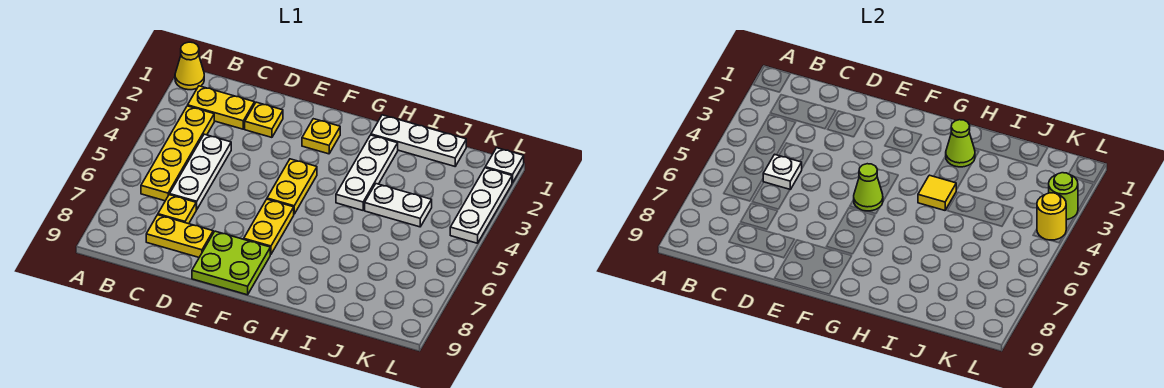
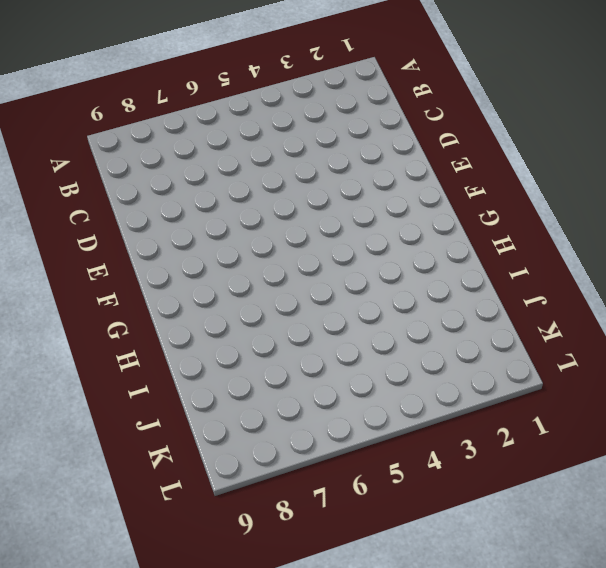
none -> yellow 1x1 cone [175,42,204,90]
none -> yellow 1x2 plate [188,86,255,129]
none -> yellow 1x4 plate [141,106,214,201]

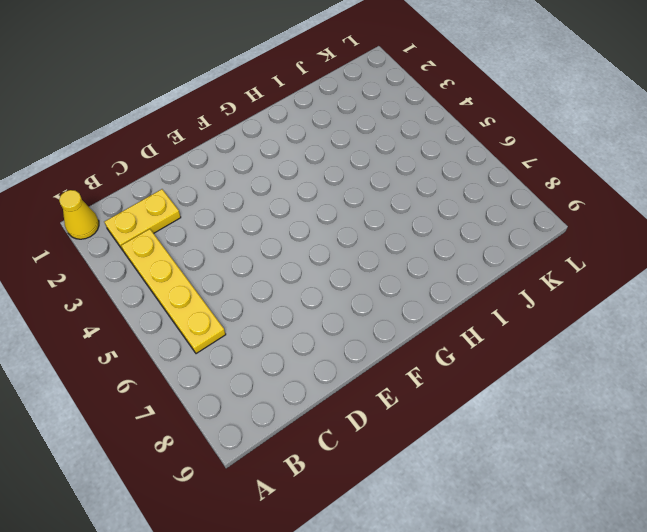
none -> white 1x3 plate [170,134,231,210]
none -> yellow 1x1 plate [158,195,196,224]
none -> yellow 1x2 plate [146,215,213,257]

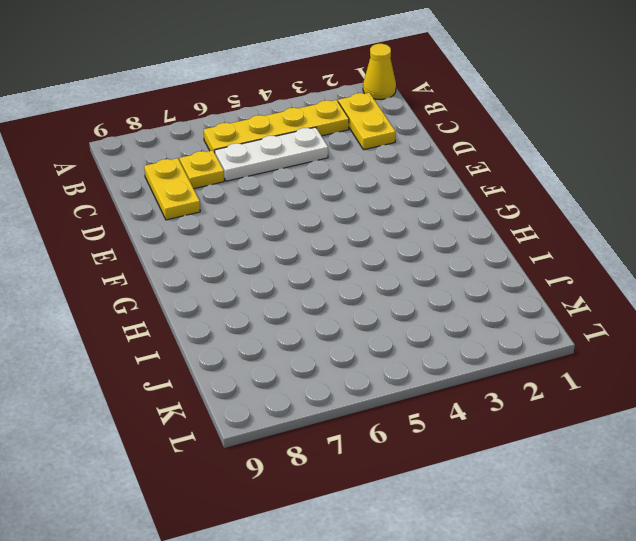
none -> yellow 1x1 plate [245,102,283,137]
none -> lime 2x2 plate [192,231,270,295]
none -> yellow 1x1 plate [302,119,340,154]

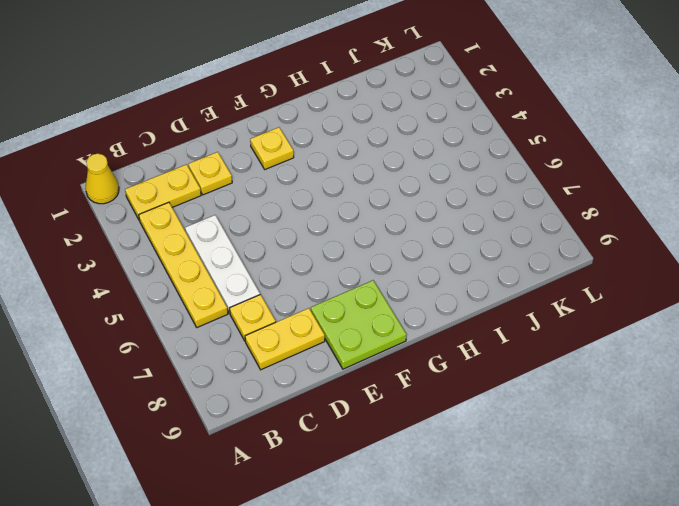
none -> yellow 1x2 plate [267,159,317,214]
none -> yellow 1x2 plate [244,199,294,255]
none -> white 1x3 plate [371,115,466,166]

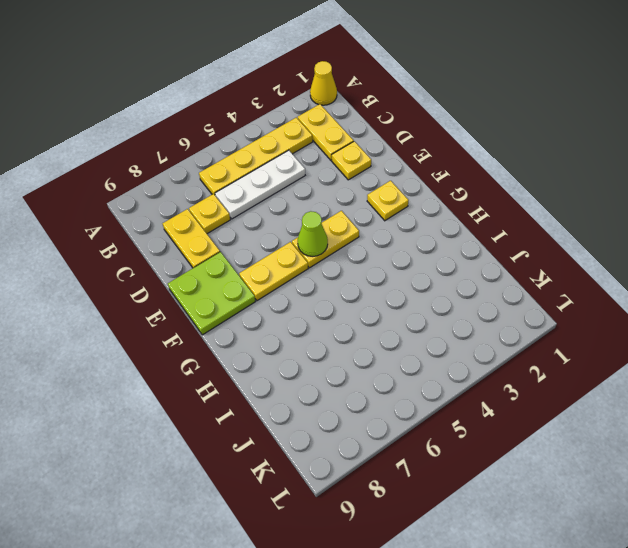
none -> white 1x3 plate [371,115,466,166]
none -> white 1x3 plate [336,135,398,210]
none -> white 1x2 plate [365,184,432,227]

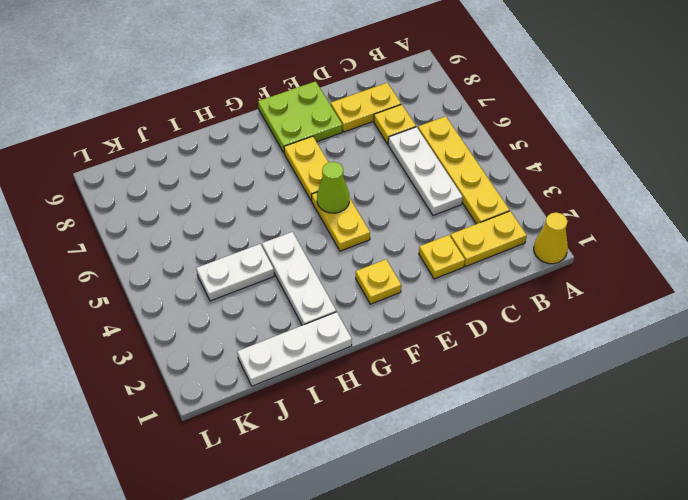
none -> white 1x1 plate [485,148,524,183]
none -> white 1x3 plate [450,168,512,243]
none -> white 1x1 plate [763,154,802,189]

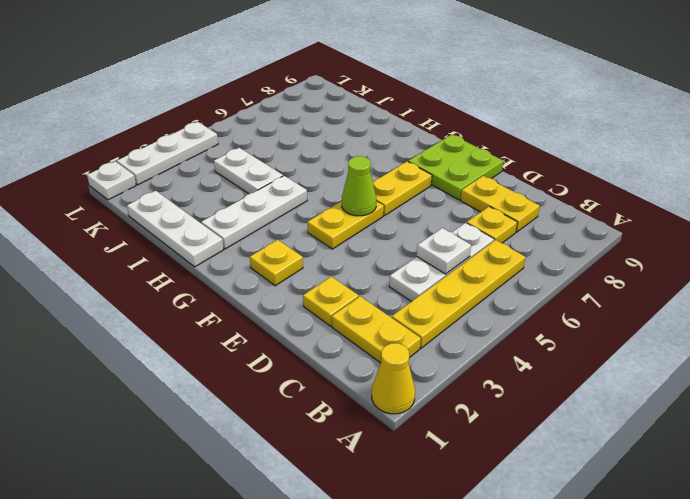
none -> lime 1x1 cone [946,120,975,167]
none -> yellow 1x1 tile [918,175,956,210]
none -> lime 1x1 round brick [1049,173,1078,220]

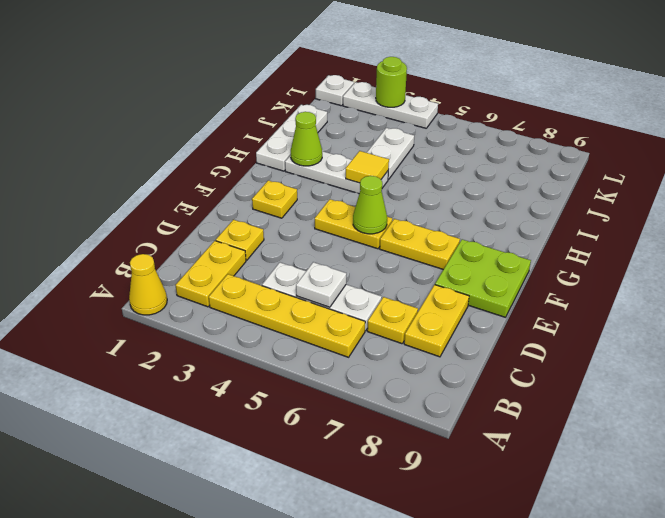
none -> yellow 1x1 round brick [1037,193,1066,240]

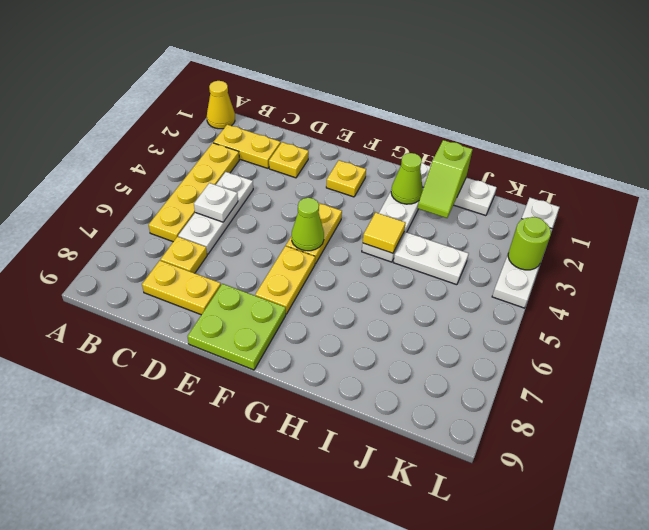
lime 1x2 slope [418,140,473,218] -> none
none -> yellow 1x1 round brick [1037,193,1066,240]

